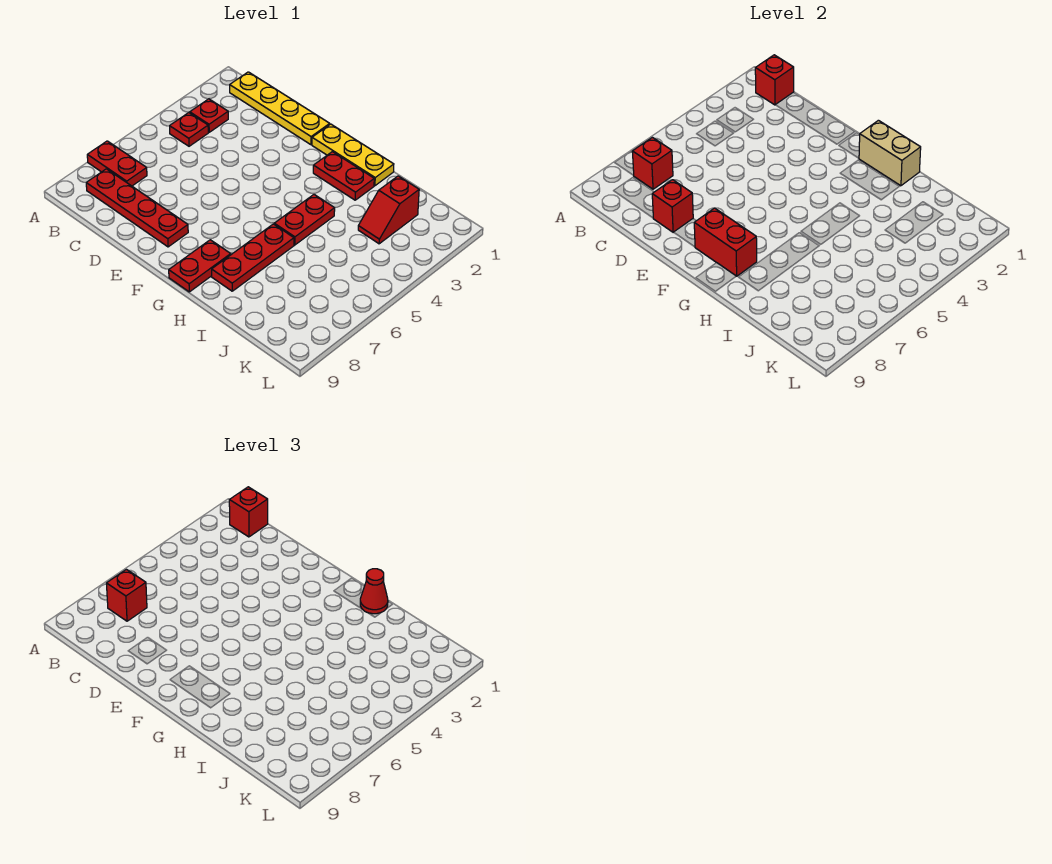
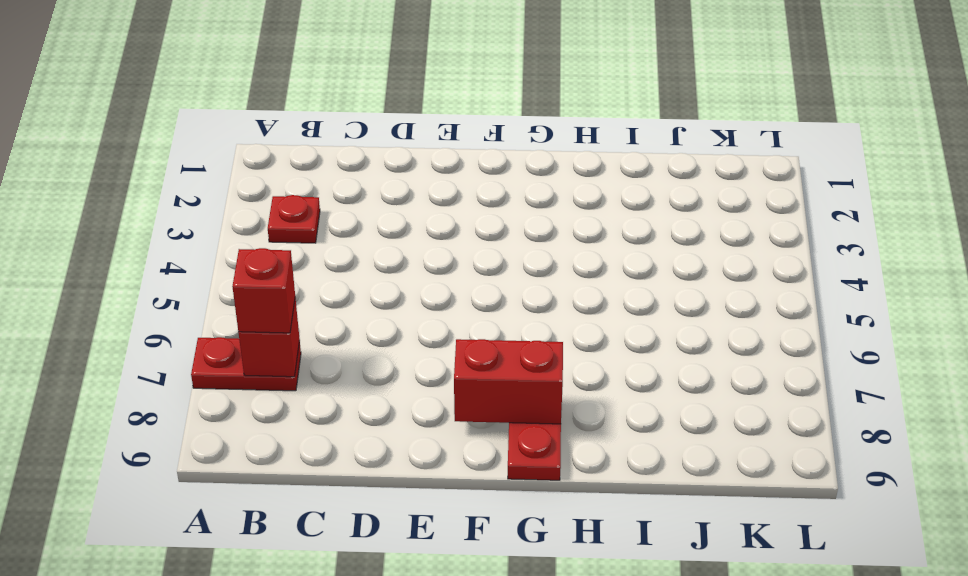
none -> yellow 1x4 plate [230,72,330,145]
none -> red 1x1 plate [170,113,208,146]
none -> red 1x4 plate [86,169,188,247]

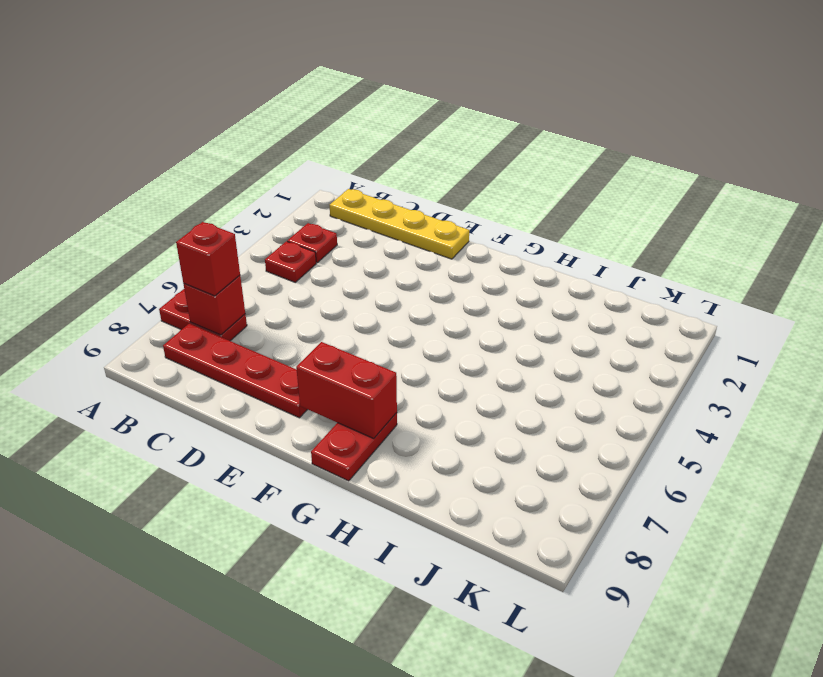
none -> yellow 1x3 plate [312,124,394,186]
none -> red 1x2 plate [313,152,374,200]
none -> red 1x2 plate [274,195,335,245]

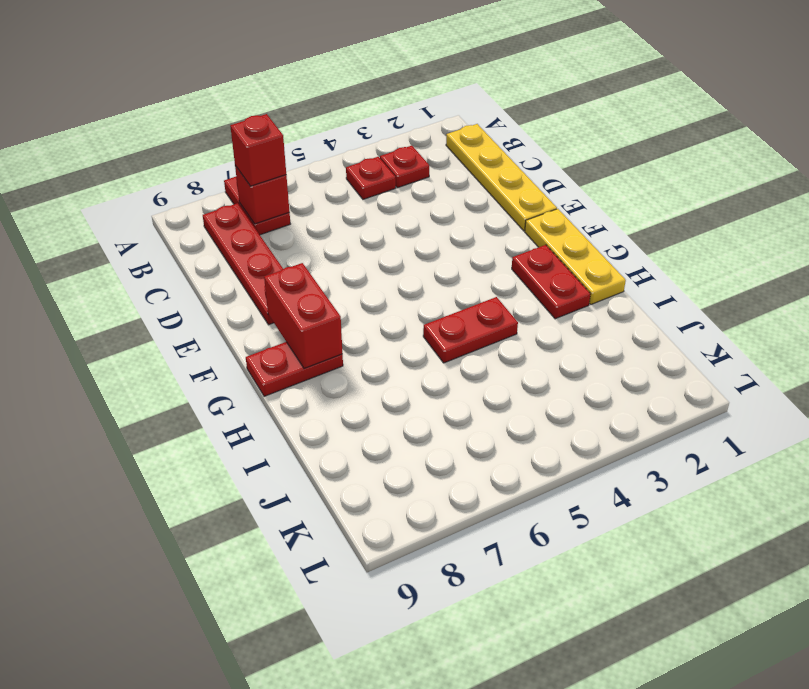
none -> red 1x3 plate [212,224,294,291]
none -> red 1x2 slope [358,176,419,244]
none -> red 1x1 brick [755,55,794,105]

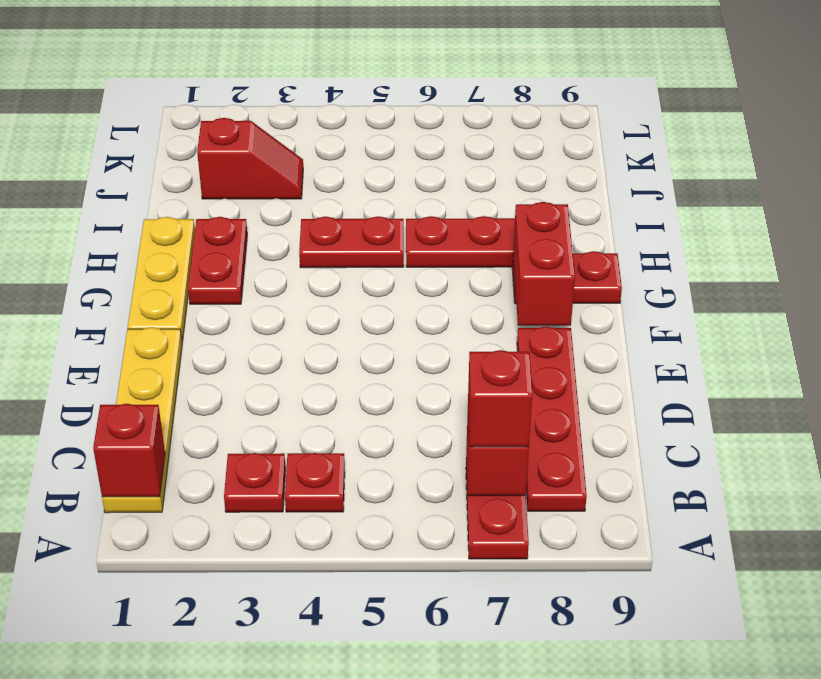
none -> red 1x1 brick [652,180,693,232]
none -> tan 1x2 brick [859,120,921,186]
none -> red 1x1 brick [229,487,268,537]

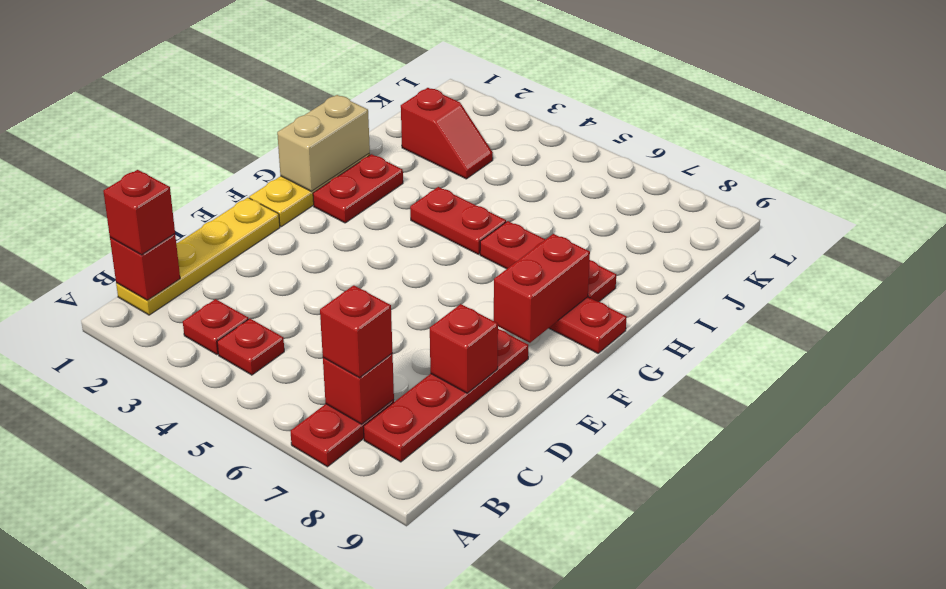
none -> red 1x1 cone [360,569,388,614]

